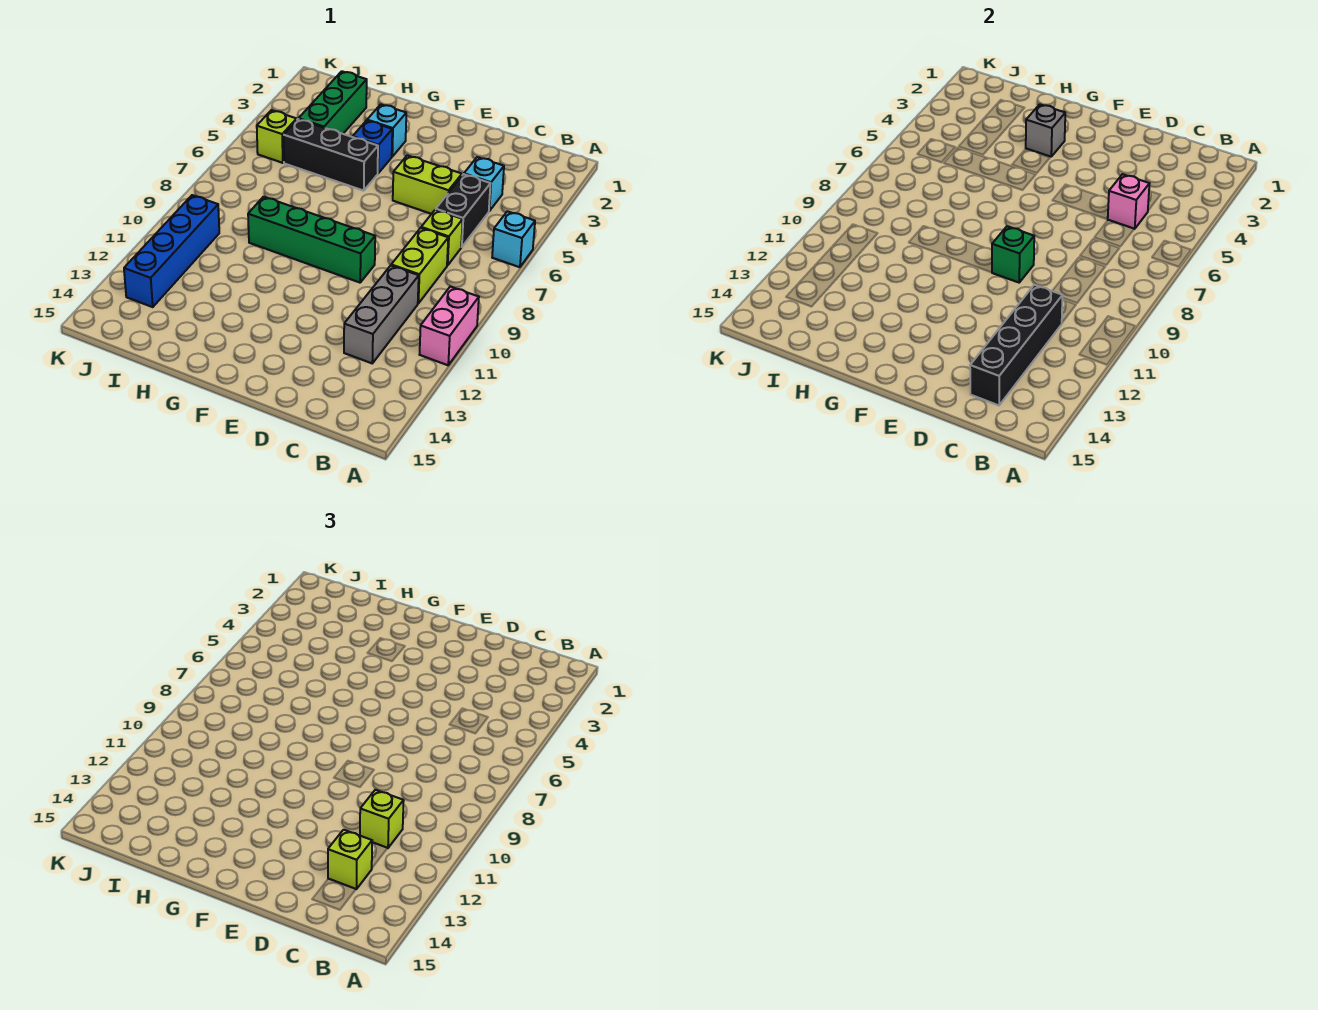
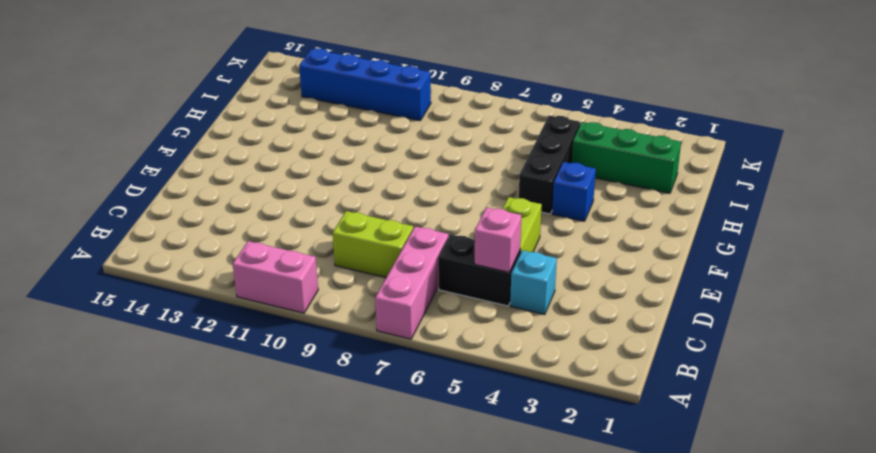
pink 1x3 brick [375,226,448,339] -> lime 1x1 brick [421,210,463,266]
none -> cyan 1x1 brick [492,211,535,267]
none -> grey 1x3 brick [344,266,419,363]
none -> green 1x4 brick [248,197,375,283]

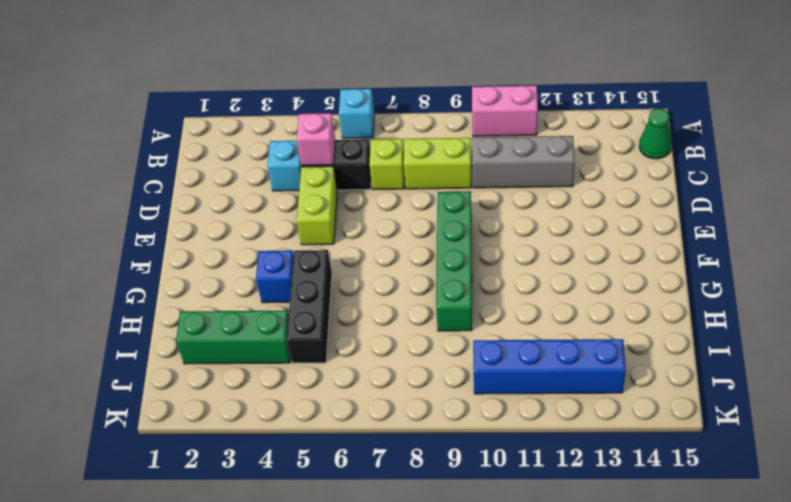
green 1x1 cone [639,108,672,159] -> none
none -> cyan 1x1 brick [367,104,406,156]
none -> lime 1x1 brick [257,110,297,163]
none -> black 1x4 brick [970,285,1063,405]

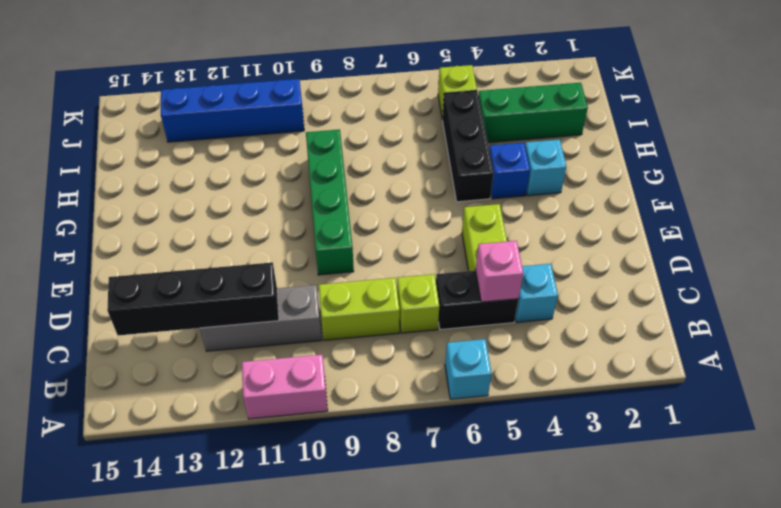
none -> green 1x1 brick [992,226,1034,283]
none -> grey 1x1 brick [1026,104,1065,157]
none -> lime 1x1 brick [360,790,404,848]

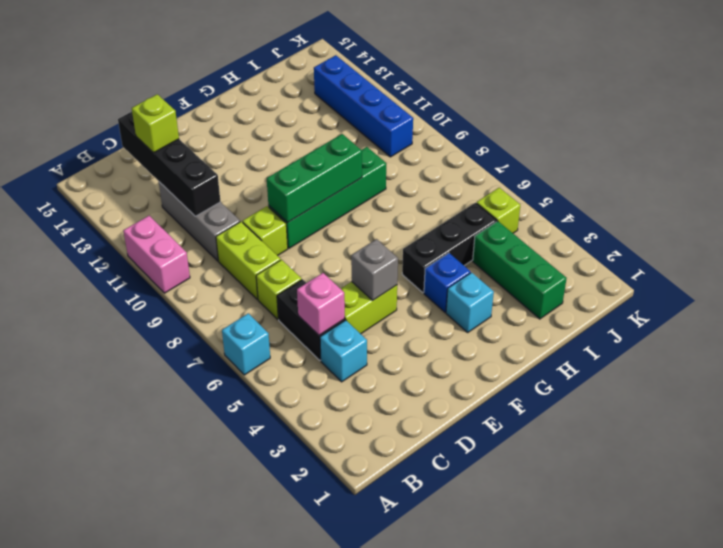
lime 1x1 brick [242,206,288,256] -> lime 1x1 brick moved to [360,790,404,848]
grey 1x1 brick [351,239,398,300] -> grey 1x1 brick moved to [1026,104,1065,157]
green 1x3 brick [267,134,362,223] -> green 1x1 brick [992,226,1034,283]

